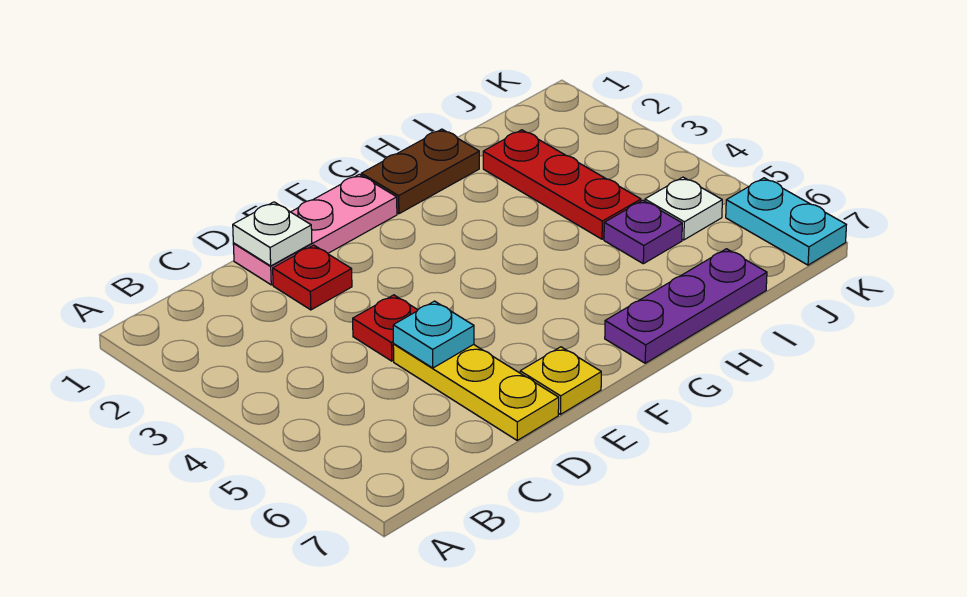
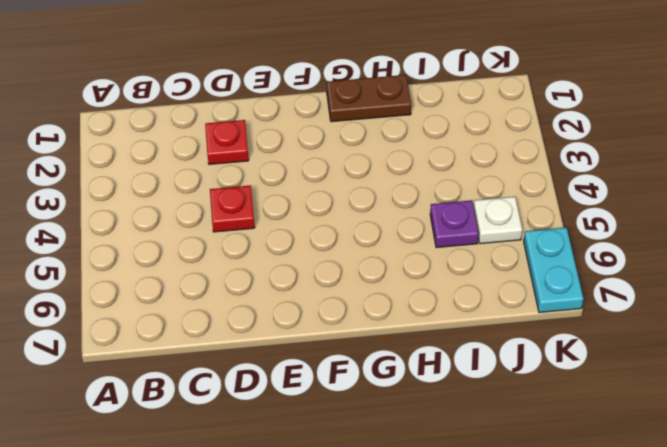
none -> pink 1x3 plate [233,174,397,285]
none -> yellow 1x3 plate [393,344,559,440]
none -> yellow 1x1 plate [520,347,601,414]

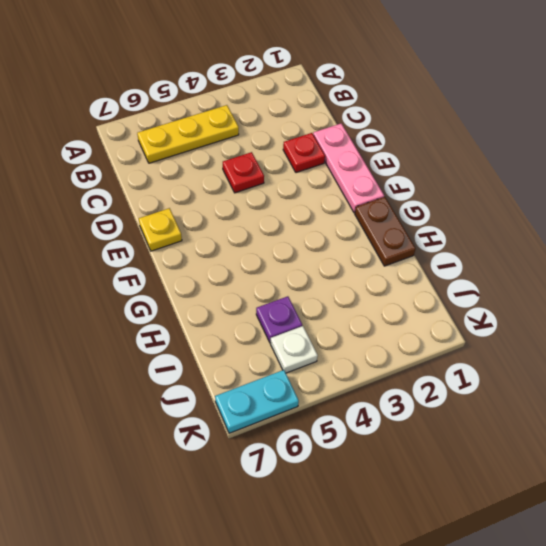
yellow 1x3 plate [137,105,239,163] -> yellow 1x3 plate moved to [393,344,559,440]
none -> purple 1x3 plate [605,249,767,363]
none -> red 1x3 plate [483,130,641,239]
none -> white 1x1 plate [233,202,312,266]

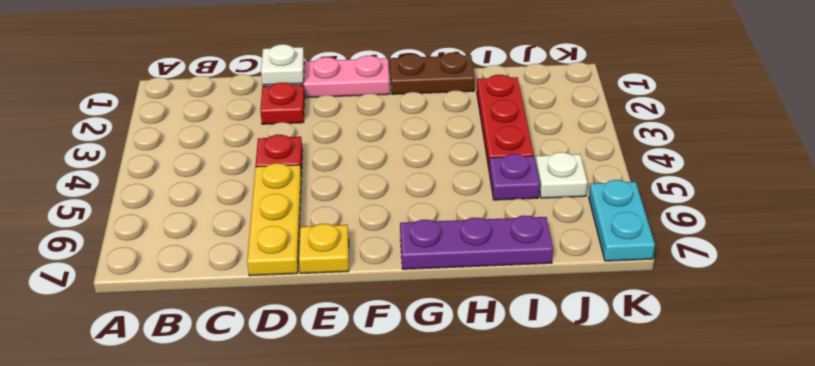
none -> cyan 1x1 plate [393,301,474,368]

